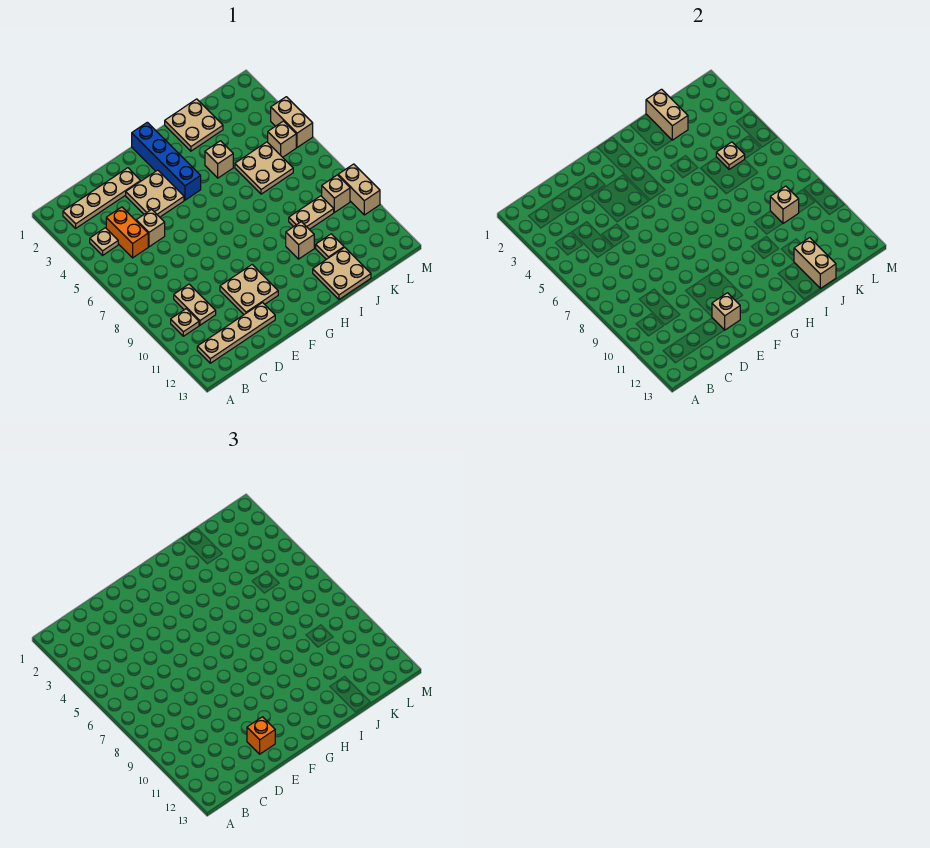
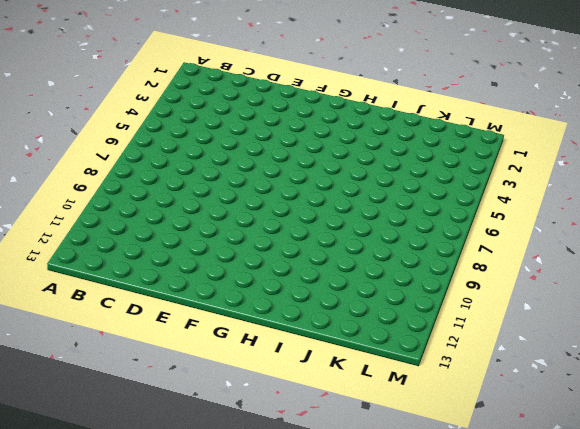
none -> tan 1x4 plate [63,168,141,228]
none -> tan 1x1 plate [90,228,118,255]
none -> tan 1x1 plate [171,309,199,336]

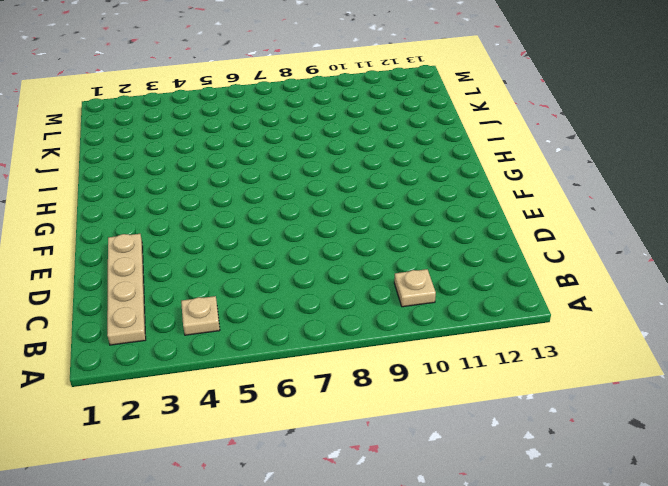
none -> tan 1x4 plate [197,303,275,363]
none -> orange 1x2 brick [106,207,148,258]
none -> tan 1x2 plate [174,284,216,325]

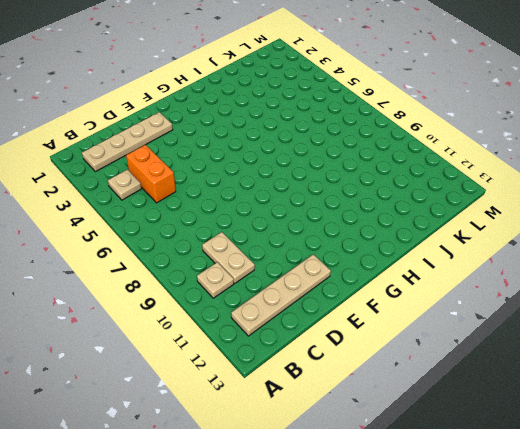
none -> tan 1x1 brick [136,209,165,247]
none -> tan 2x2 plate [126,170,184,217]
none -> tan 2x2 plate [220,265,278,314]

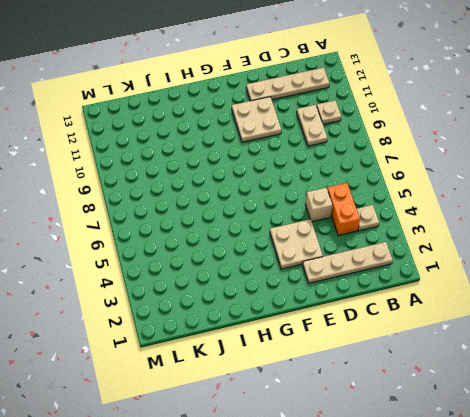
none -> blue 1x4 brick [132,122,201,200]
none -> tan 2x2 plate [165,99,223,151]
none -> tan 1x1 brick [205,141,233,178]

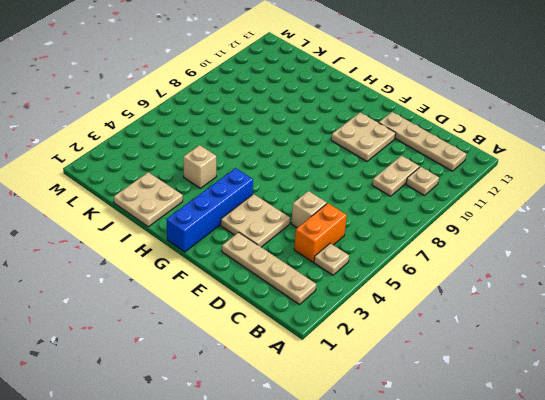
none -> tan 1x1 brick [286,222,314,259]
none -> tan 2x2 plate [313,247,371,299]
none -> tan 2x2 plate [235,142,293,194]

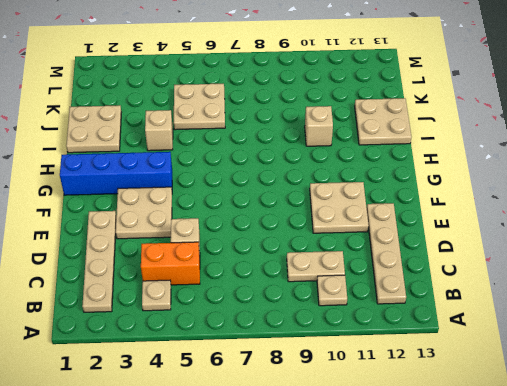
none -> tan 1x2 plate [289,196,334,229]
none -> tan 1x1 plate [316,234,344,259]
none -> tan 1x1 brick [268,121,296,157]

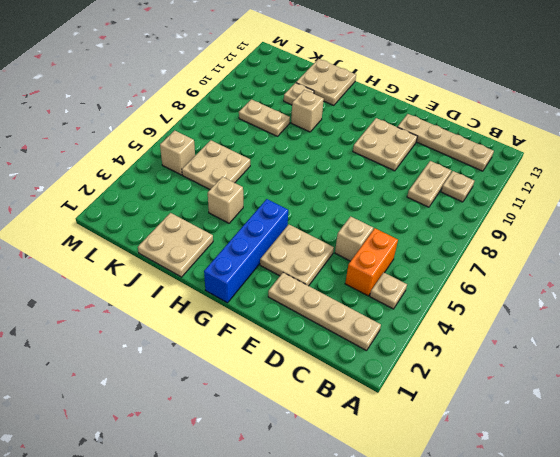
none -> tan 1x1 brick [322,175,350,212]
none -> tan 1x2 brick [271,97,313,147]
none -> tan 1x2 brick [338,164,380,215]

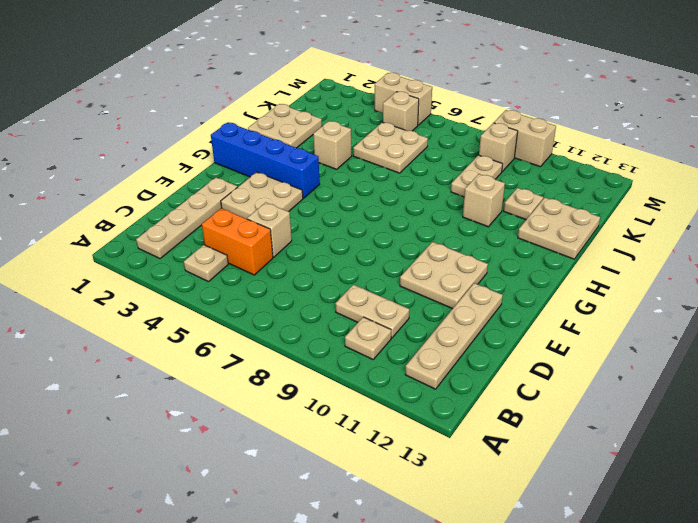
none -> tan 1x1 brick [712,293,740,330]
none -> tan 1x2 brick [646,89,688,140]
none -> tan 1x2 brick [794,238,836,288]

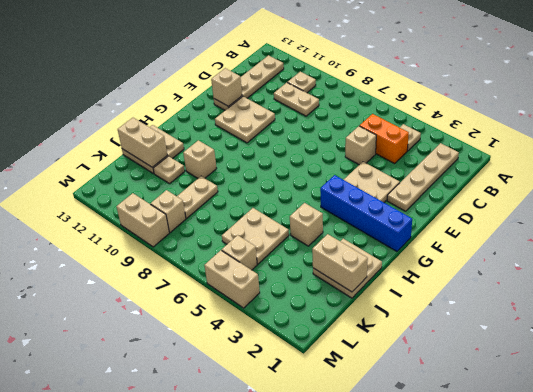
none -> tan 1x1 plate [716,142,745,169]
none -> tan 1x1 brick [770,186,799,223]
none -> orange 1x1 brick [247,717,275,754]

